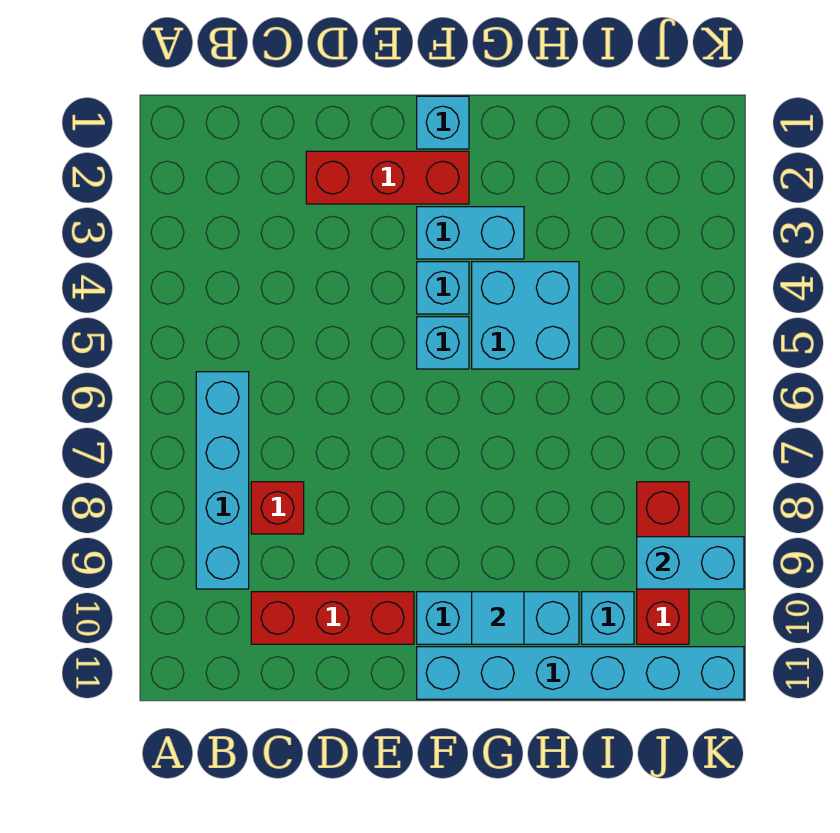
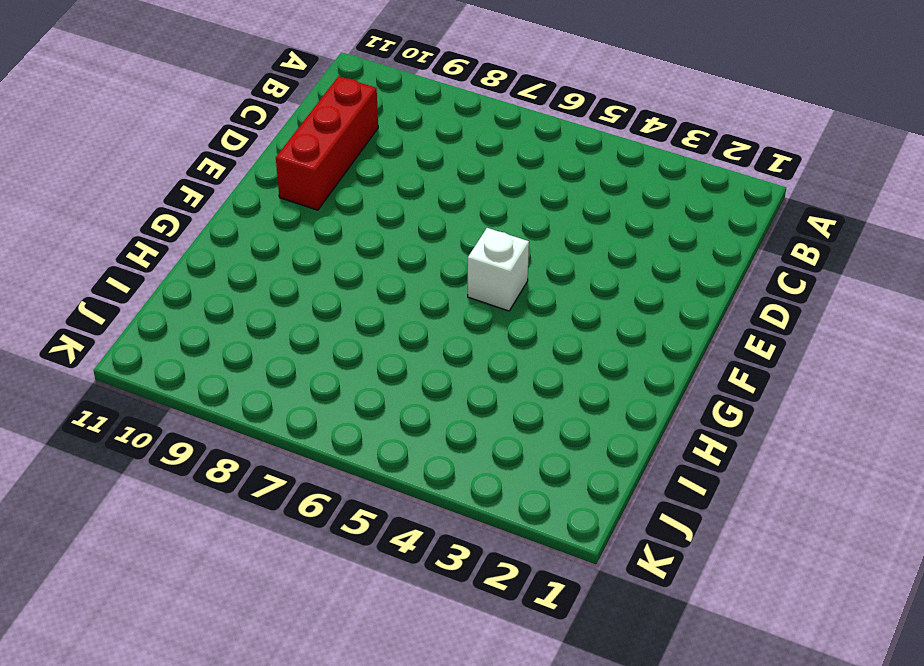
white 1x1 brick [468,228,529,311] -> cyan 1x1 brick [417,317,469,369]
none -> cyan 1x4 brick [196,372,249,589]
none -> red 1x1 brick [251,482,304,534]
none -> red 1x3 brick [306,151,469,204]

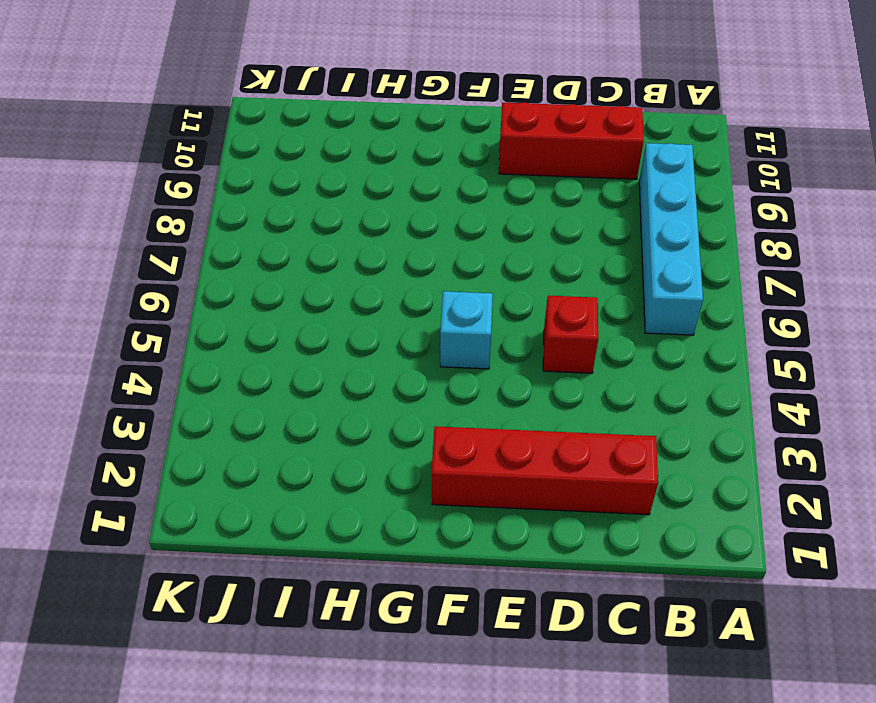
red 1x4 brick [431,426,658,515] -> red 1x3 brick [306,151,469,204]
red 1x1 brick [543,296,598,373] -> red 1x1 brick moved to [251,482,304,534]
none -> cyan 1x1 brick [417,96,469,149]
none -> cyan 1x2 brick [417,207,524,259]
none -> cyan 1x1 brick [417,262,469,314]

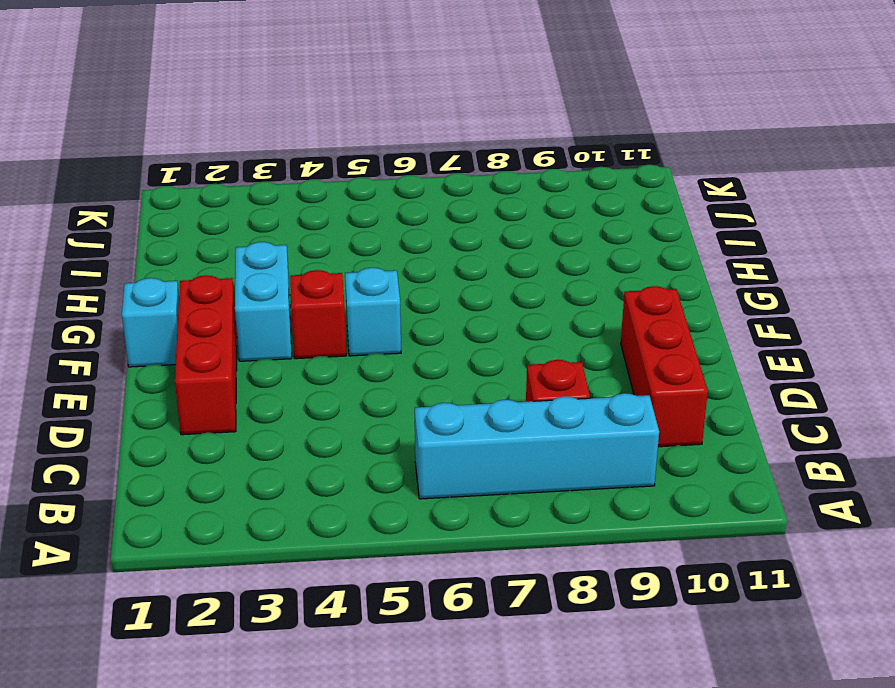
red 1x1 brick [290,270,347,359] -> cyan 1x1 brick [417,262,469,314]
none -> cyan 1x3 brick [417,592,579,644]
none -> cyan 1x6 brick [417,647,744,699]
none -> cyan 2x2 brick [472,262,579,369]

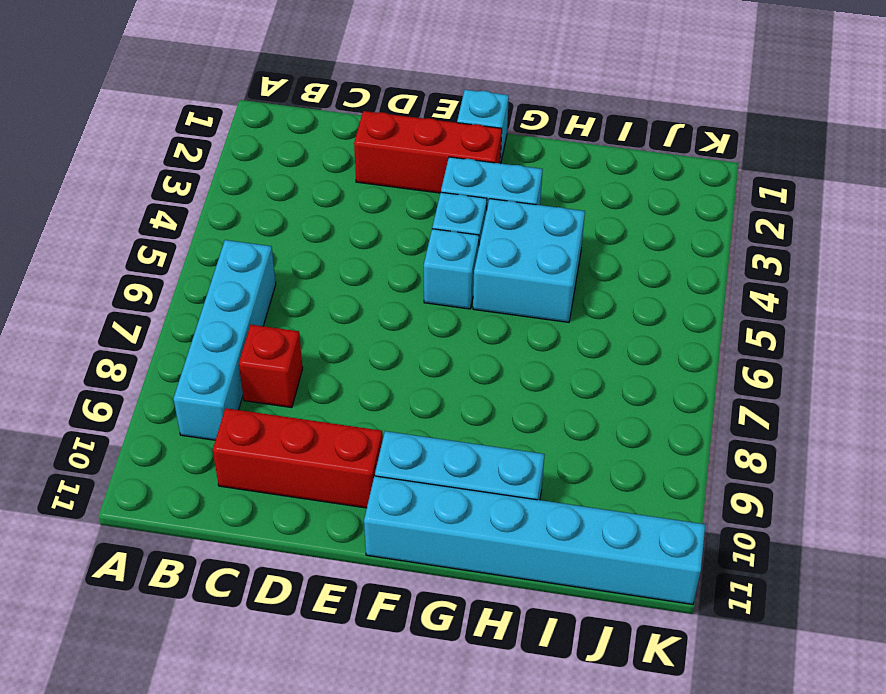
none -> cyan 1x1 brick [582,592,634,644]
none -> red 1x3 brick [637,482,689,644]
none -> cyan 1x1 tile [472,592,524,644]

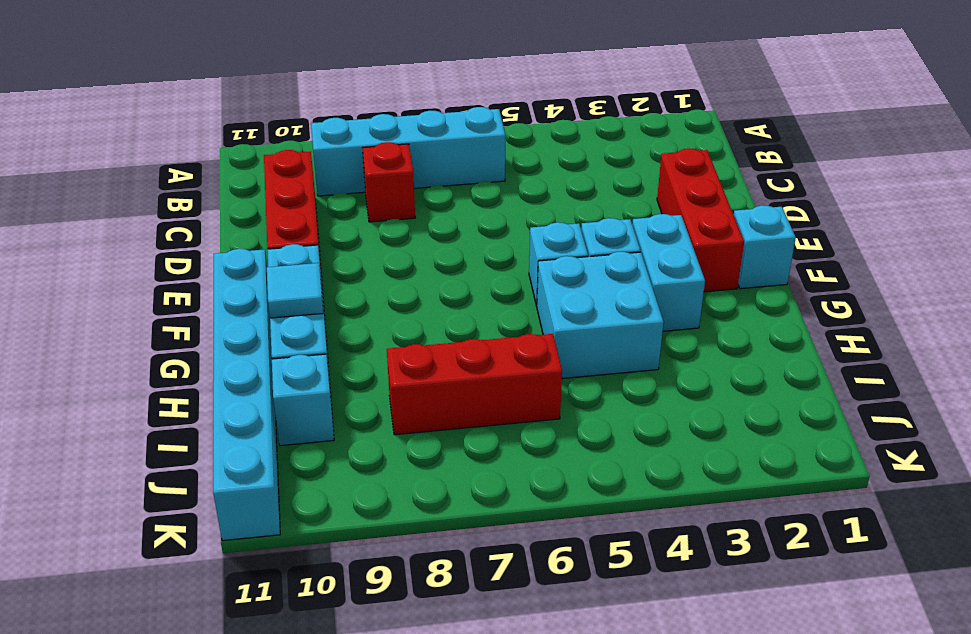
red 1x3 brick [387,334,562,435] -> red 1x3 brick moved to [637,482,689,644]
none -> cyan 1x2 brick [637,537,744,589]

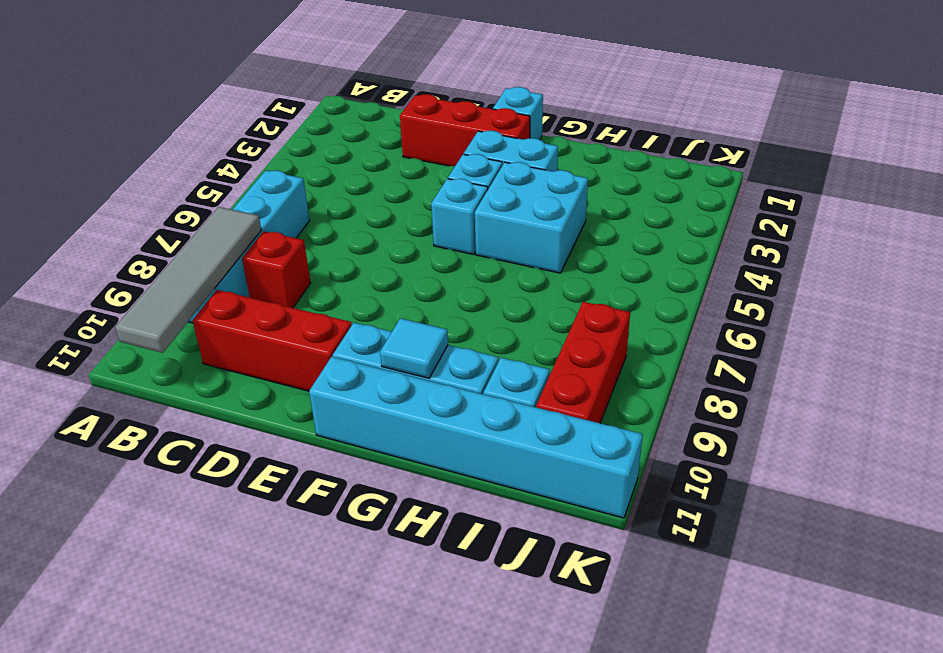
grey 1x4 tile [115,207,261,353] -> none
none -> cyan 1x2 brick [637,537,744,589]

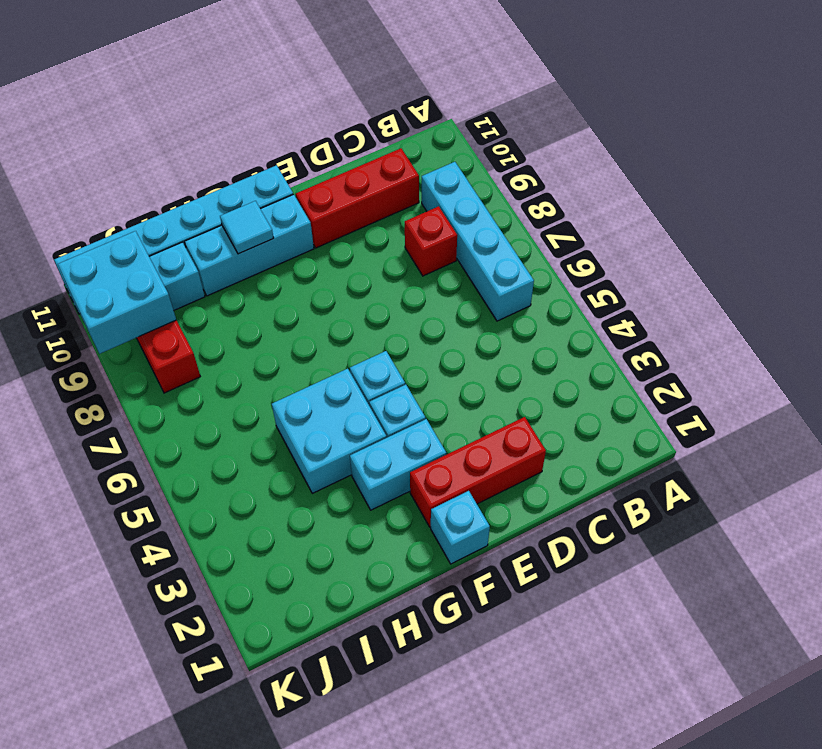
cyan 2x2 brick [58,231,176,354] -> cyan 1x2 brick [637,537,744,589]

